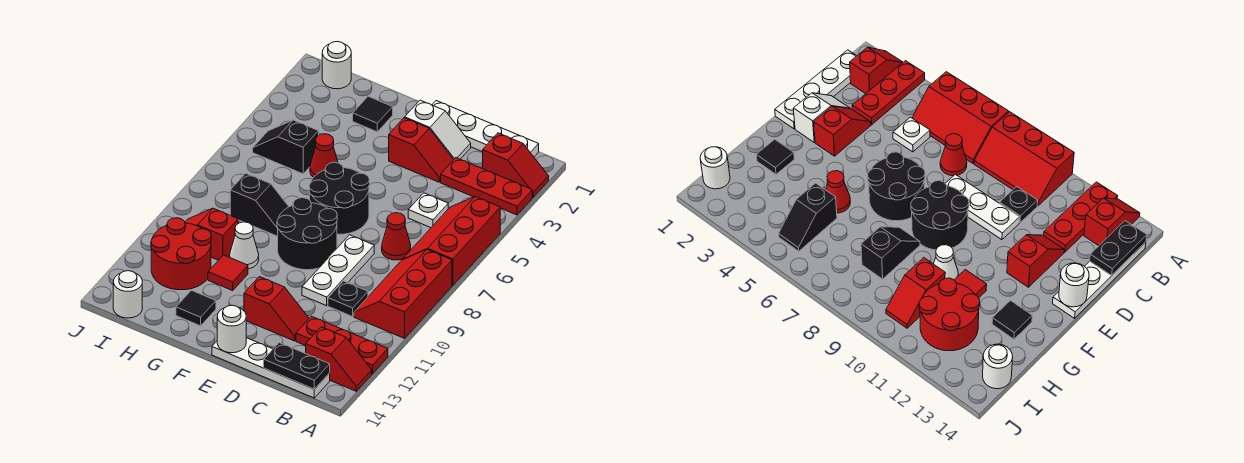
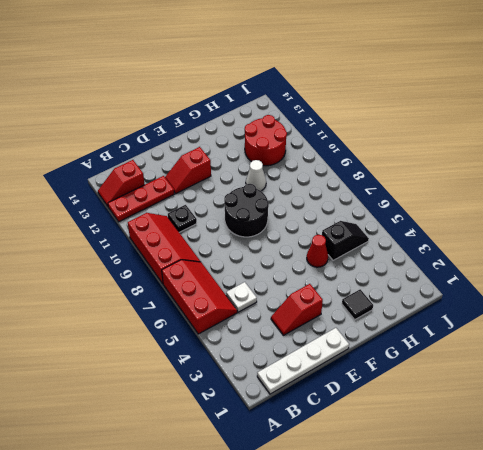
none -> red 1x2 slope [483,133,549,197]
none -> red 1x3 plate [441,158,532,215]
none -> white 1x4 plate [212,338,330,398]
none -> red 1x1 cone [382,213,411,260]

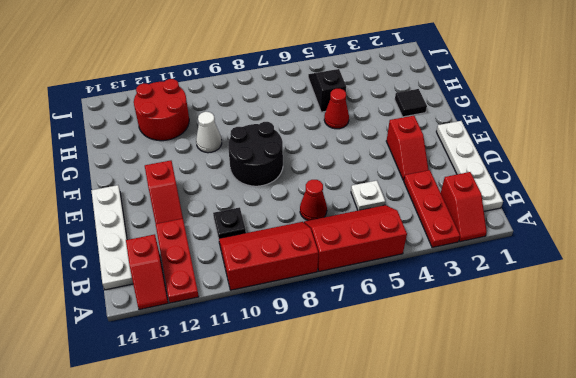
none -> white 1x2 slope [405,100,471,159]
none -> white 1x3 plate [302,235,374,306]
none -> black 2x2 round brick [309,162,370,234]
none -> black 1x2 slope [230,173,289,236]

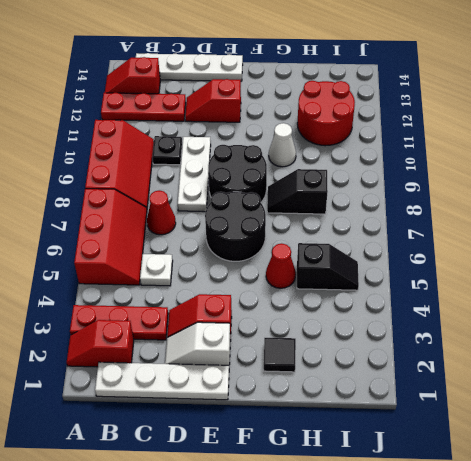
none -> red 1x1 tile [208,255,248,291]
none -> black 1x1 tile [176,290,216,326]
none -> red 1x2 slope [185,208,238,260]
none -> white 1x1 round brick [322,42,351,89]

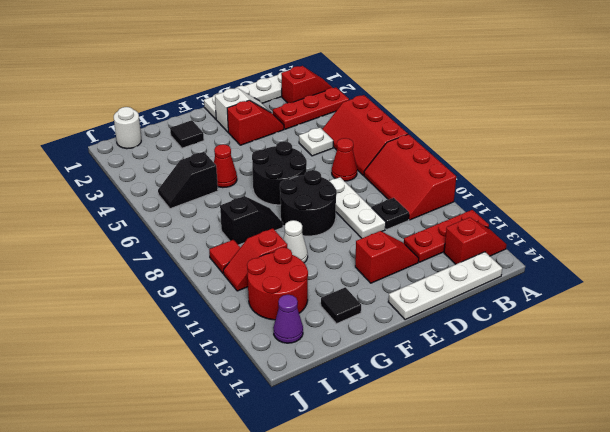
red 1x1 tile [209,240,240,273] -> red 1x1 tile moved to [208,255,248,291]
purple 1x1 cone [273,295,303,343] -> none
none -> white 1x1 round brick [113,271,142,318]
none -> black 1x2 plate [264,343,330,389]
none -> white 1x1 round brick [217,305,246,353]

